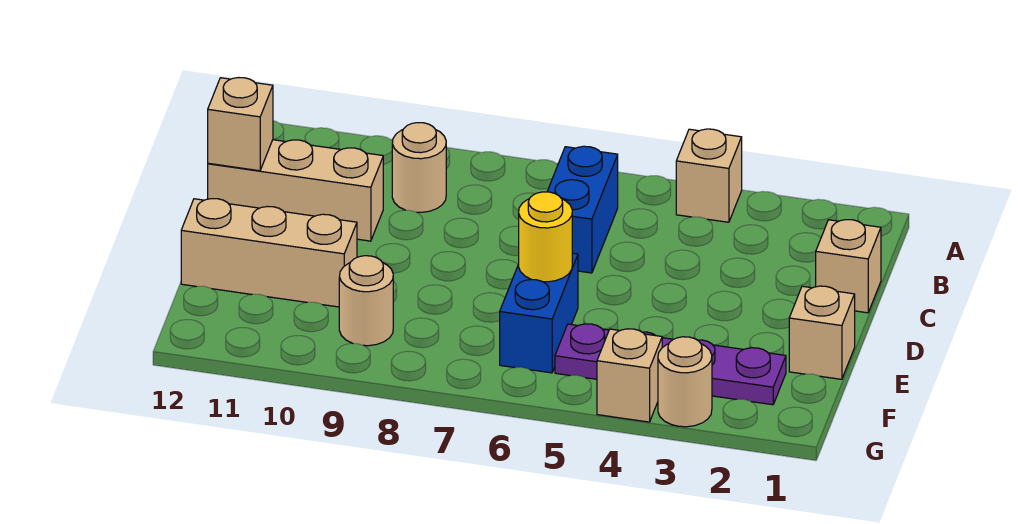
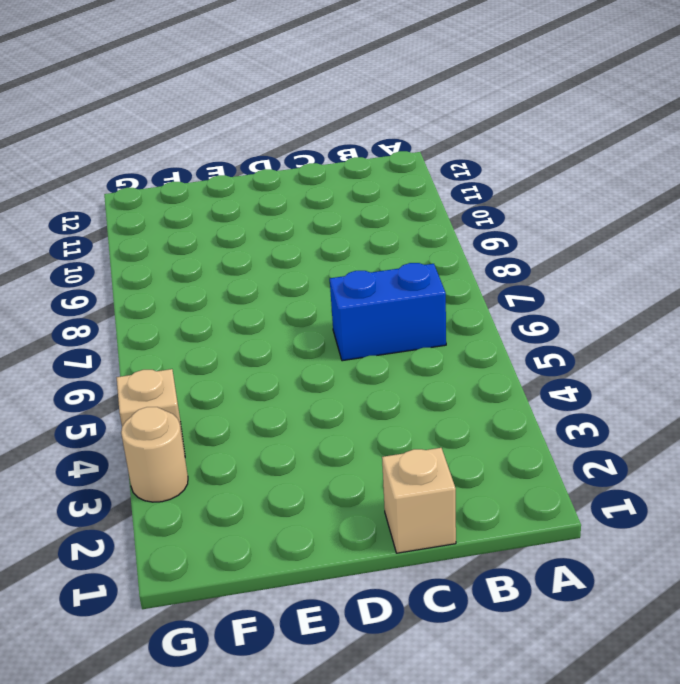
none -> tan 1x1 brick [676,129,742,222]
none -> tan 1x1 round brick [392,123,446,212]
none -> tan 1x3 brick [208,140,383,241]

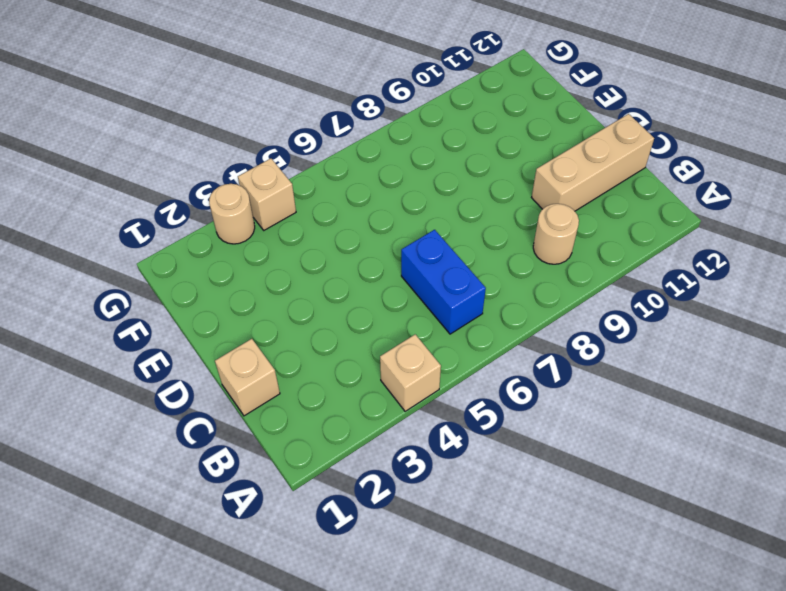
none -> tan 1x1 brick [789,286,855,379]
none -> blue 1x2 brick [500,253,578,373]
none -> tan 1x3 brick [181,199,357,307]

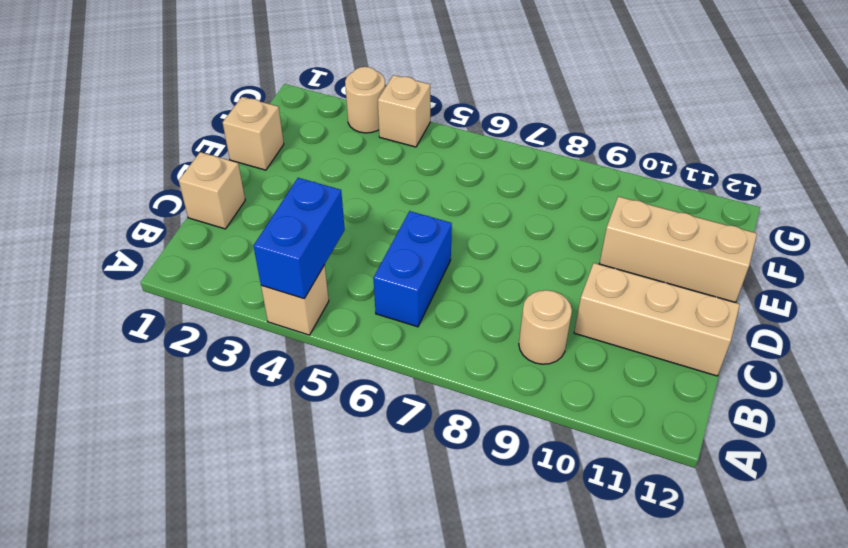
blue 1x2 brick [254,178,345,298] -> blue 1x2 brick moved to [500,253,578,373]
none -> purple 1x4 plate [555,324,786,405]
none -> tan 1x1 round brick [339,256,393,346]
none -> tan 1x1 brick [208,78,273,171]

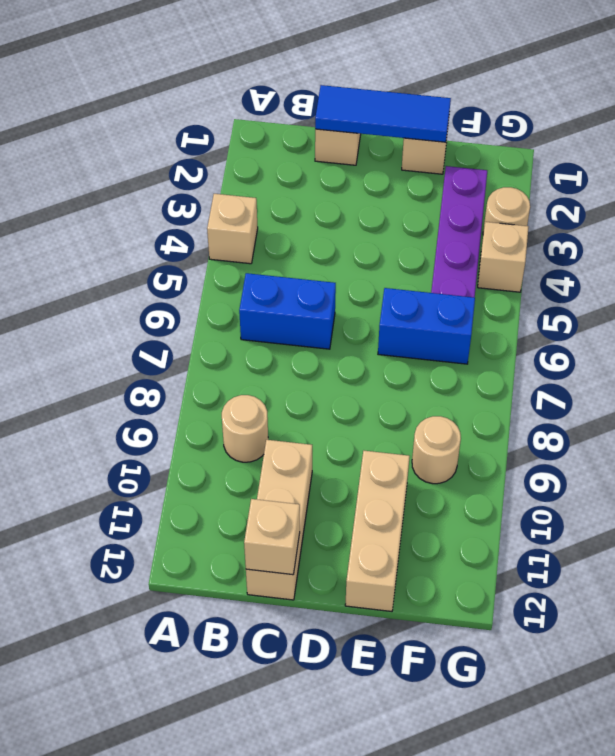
blue 1x3 tile [315,85,451,142] -> none
none -> yellow 1x1 round brick [519,192,572,282]

